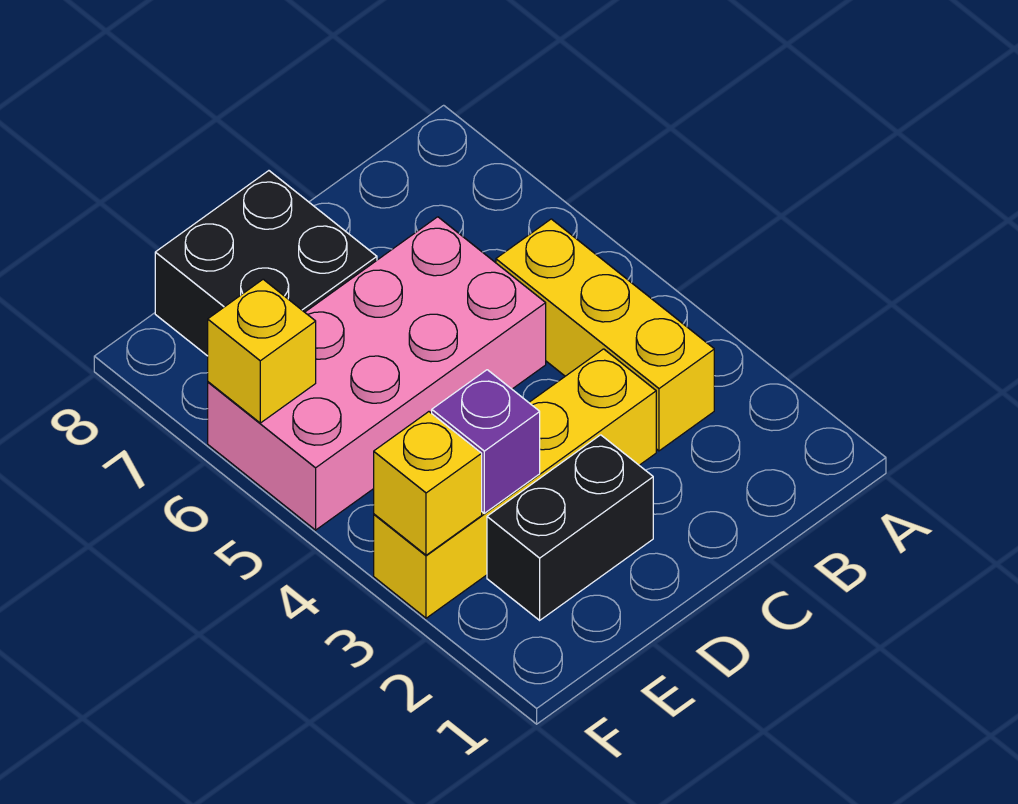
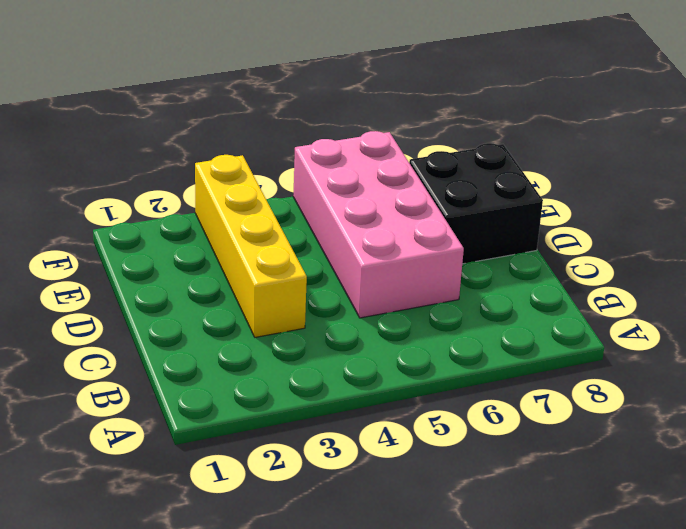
none -> yellow 1x3 brick [496,219,714,451]
none -> black 1x2 brick [487,435,653,620]

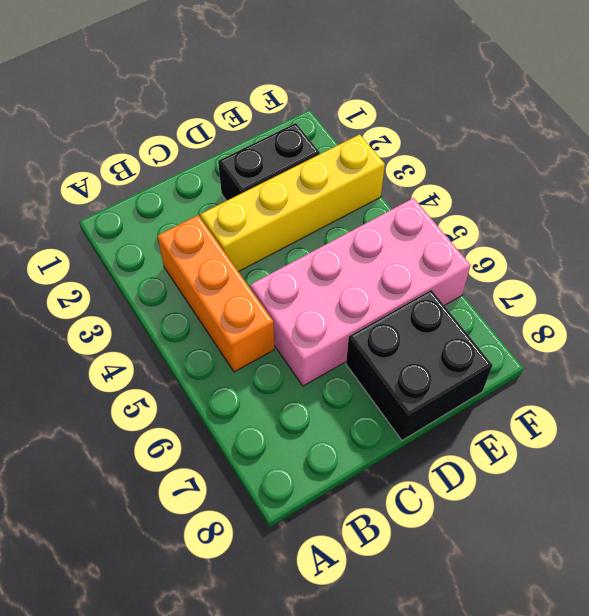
orange 1x3 brick [158,215,274,372] -> yellow 1x3 brick [496,219,714,451]
none -> purple 1x1 brick [432,370,540,513]
none -> yellow 1x1 brick [374,412,482,555]

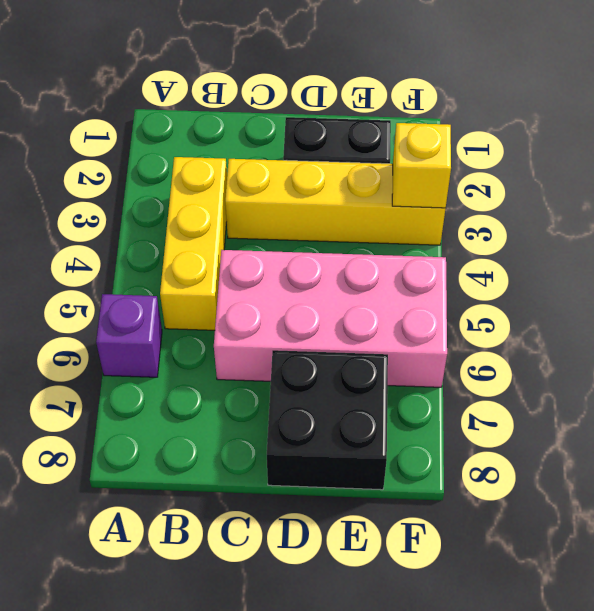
purple 1x1 brick [96,294,162,377] -> purple 1x1 brick moved to [432,370,540,513]
none -> yellow 1x1 brick [208,279,316,423]

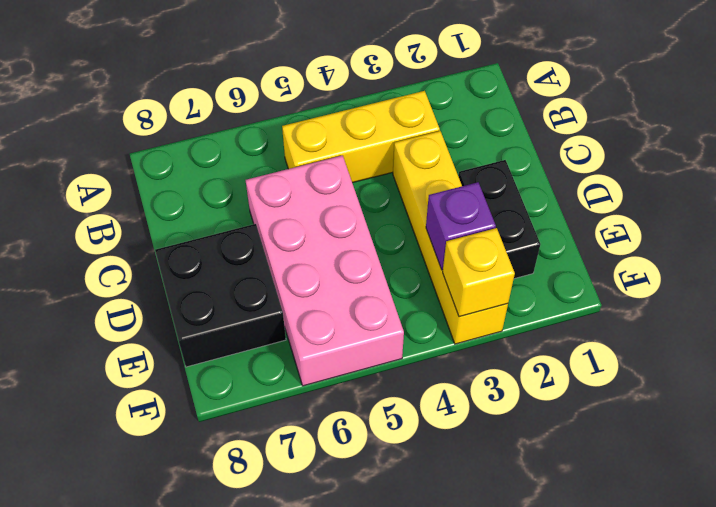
none -> yellow 1x1 brick [208,279,316,423]

